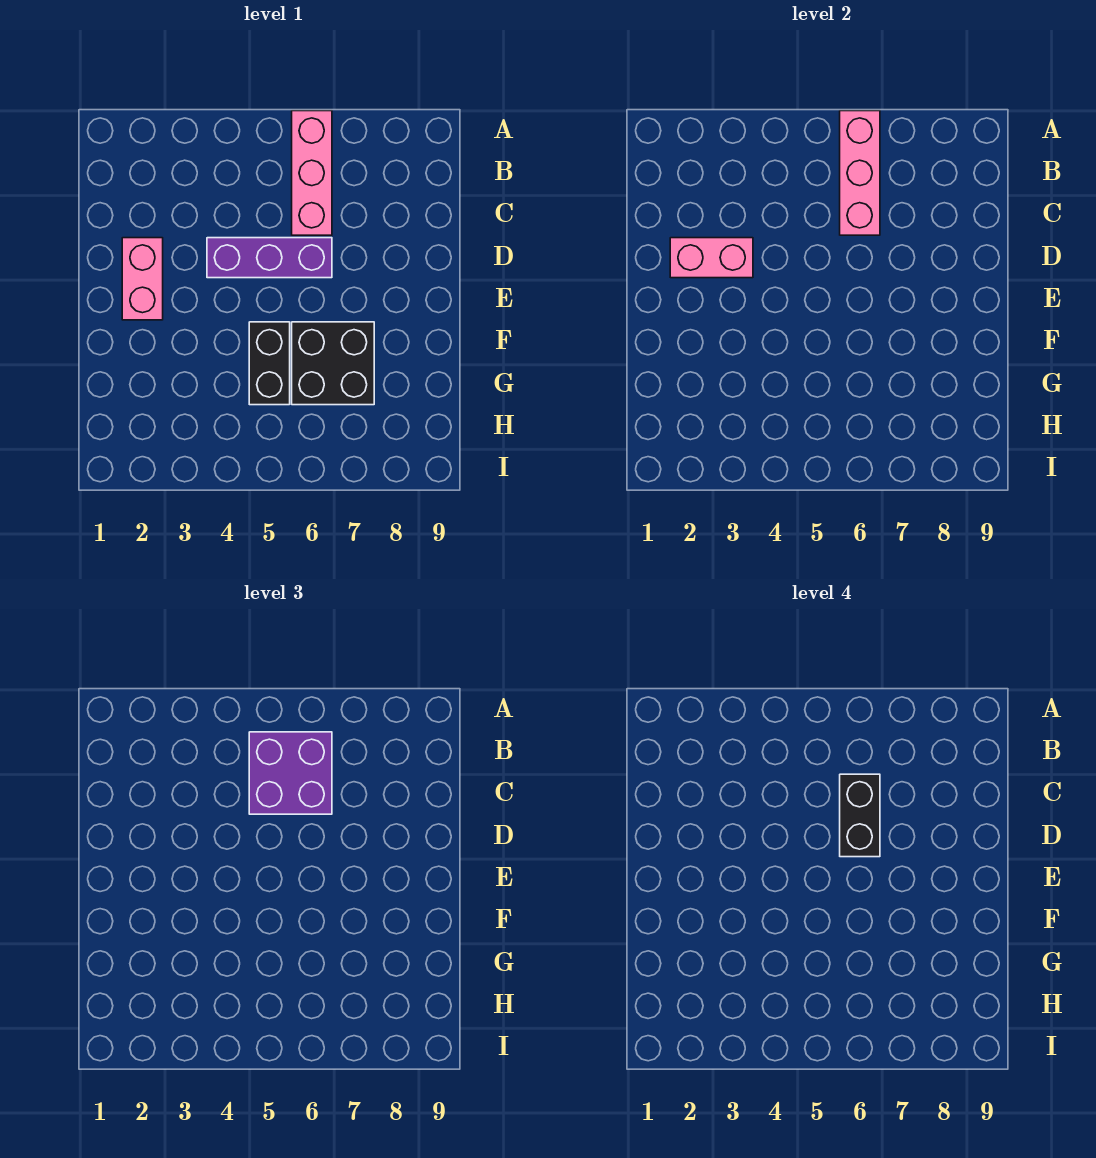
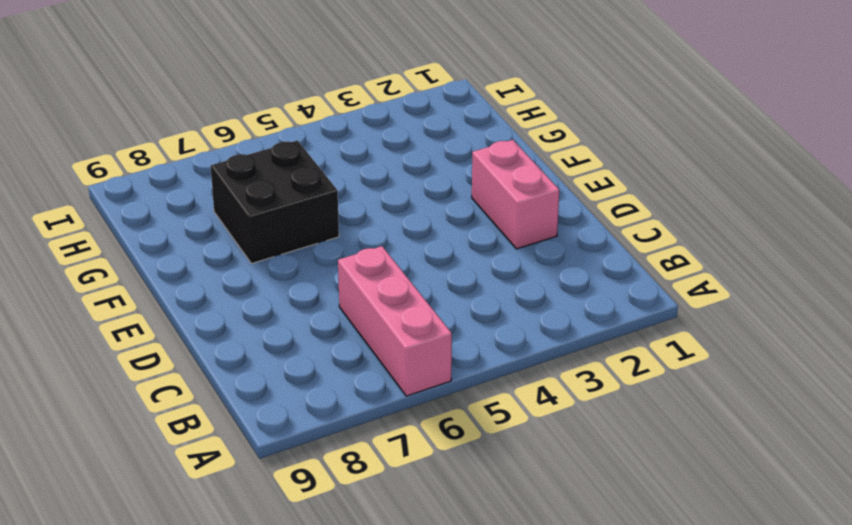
none -> purple 1x3 brick [207,238,332,278]
none -> black 1x2 brick [249,322,290,405]

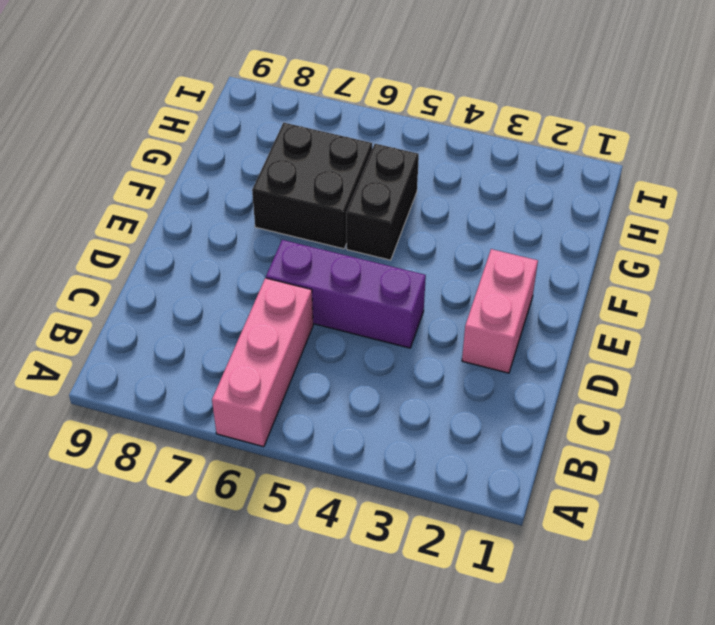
none -> pink 1x3 brick [840,111,880,235]
none -> pink 1x2 brick [670,238,753,278]

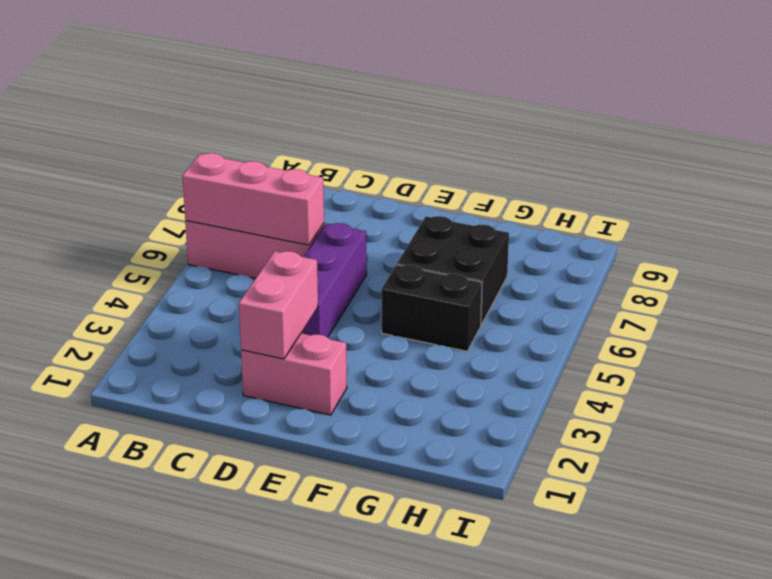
none -> purple 2x2 brick [249,732,332,814]
none -> black 1x2 brick [840,774,880,857]

